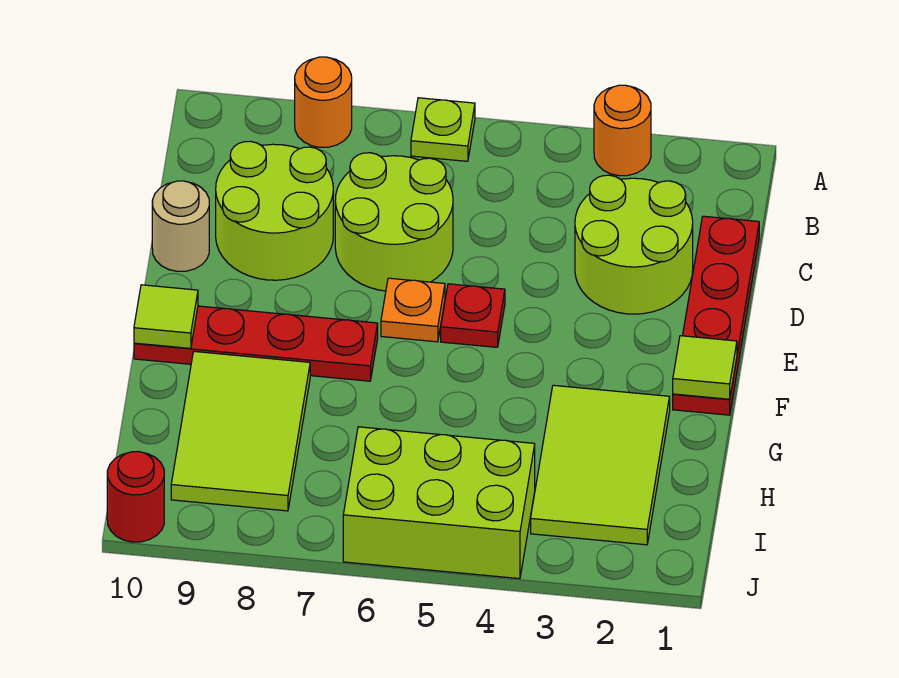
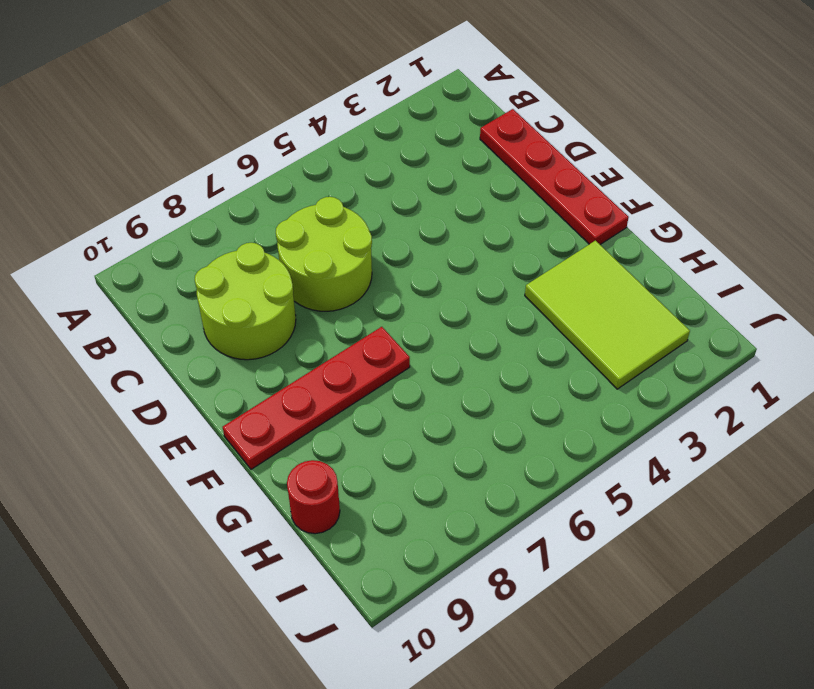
red 1x1 round brick [287,460,340,534] -> red 1x1 round brick moved to [107,452,164,542]
none -> orange 1x1 round brick [594,85,651,176]
none -> lime 1x1 plate [411,98,475,161]
none -> orange 1x1 round brick [295,57,352,147]

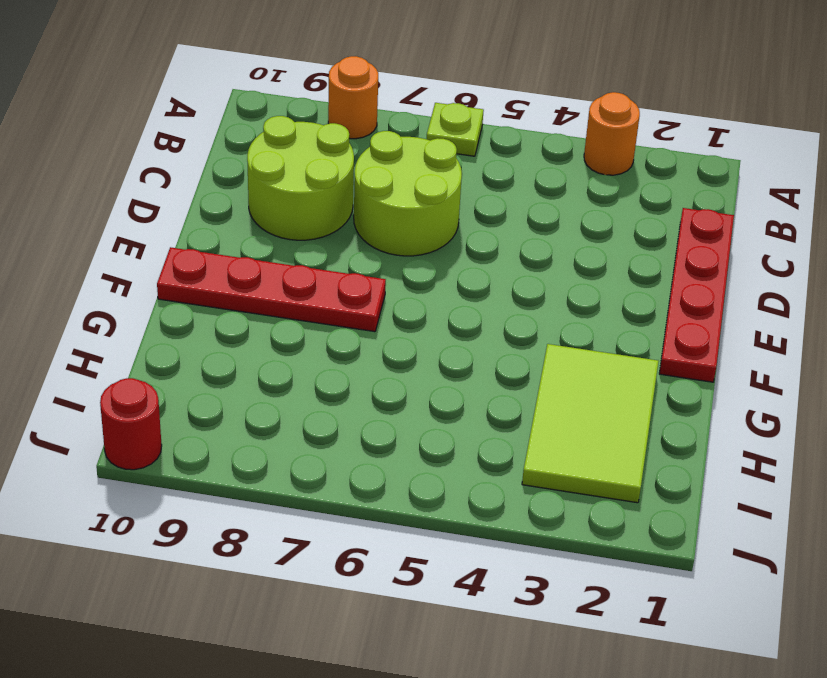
none -> lime 2x2 round brick [575,175,693,314]
none -> tan 1x1 round brick [152,181,209,271]
none -> red 1x1 plate [441,284,505,347]

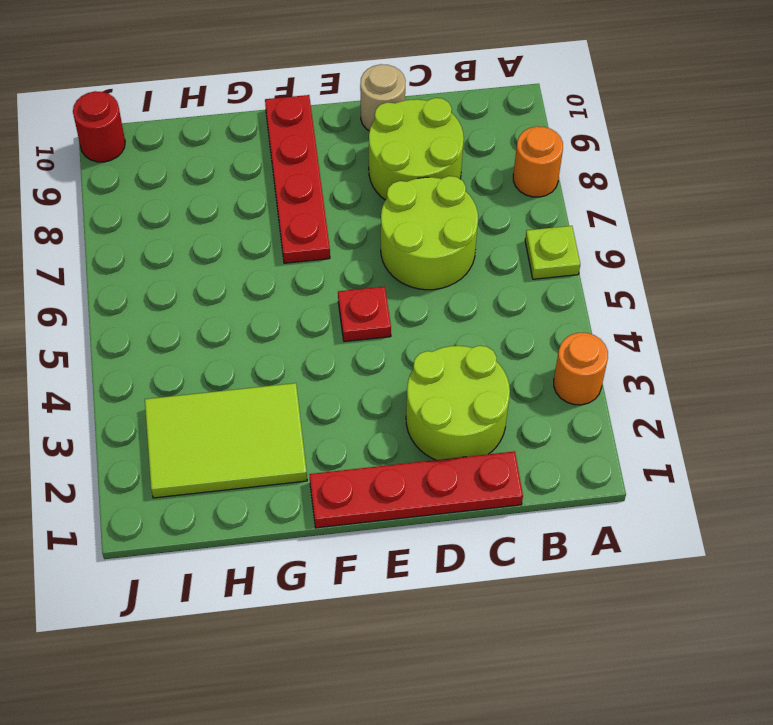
none -> orange 1x1 plate [381,278,445,342]
none -> lime 2x3 tile [171,351,310,511]
none -> lime 2x3 brick [343,427,535,579]

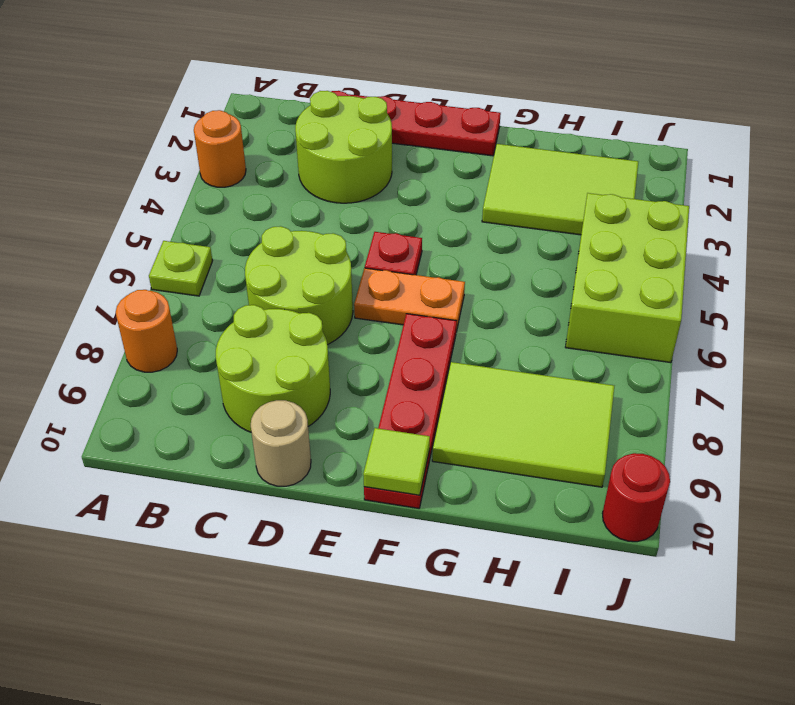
orange 1x2 plate [354,268,465,332] -> orange 1x1 plate [381,278,445,342]
none -> lime 1x1 tile [673,336,737,399]

